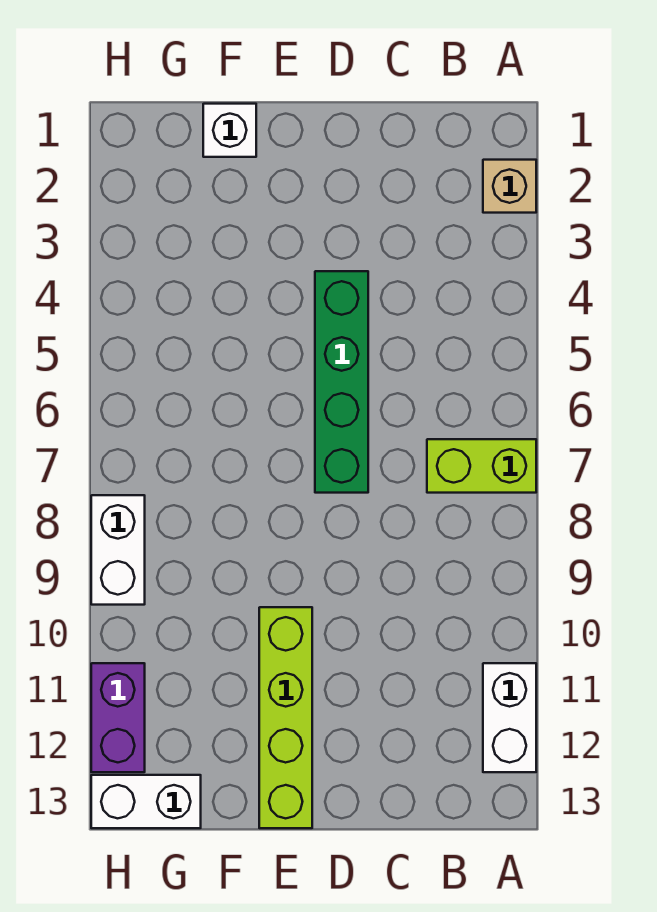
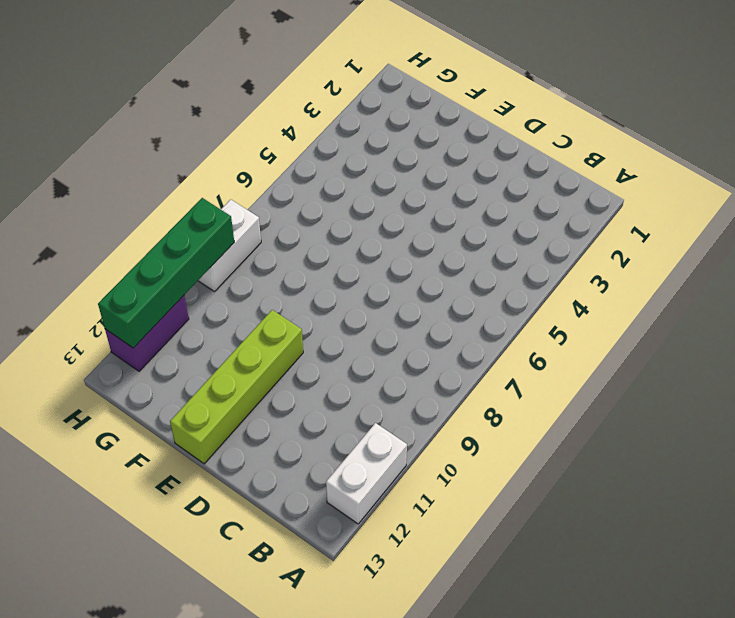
green 1x4 brick [98,198,234,348] -> green 1x4 brick moved to [315,271,368,493]
none -> tan 1x1 brick [483,160,536,213]
none -> lime 1x2 brick [427,439,536,493]

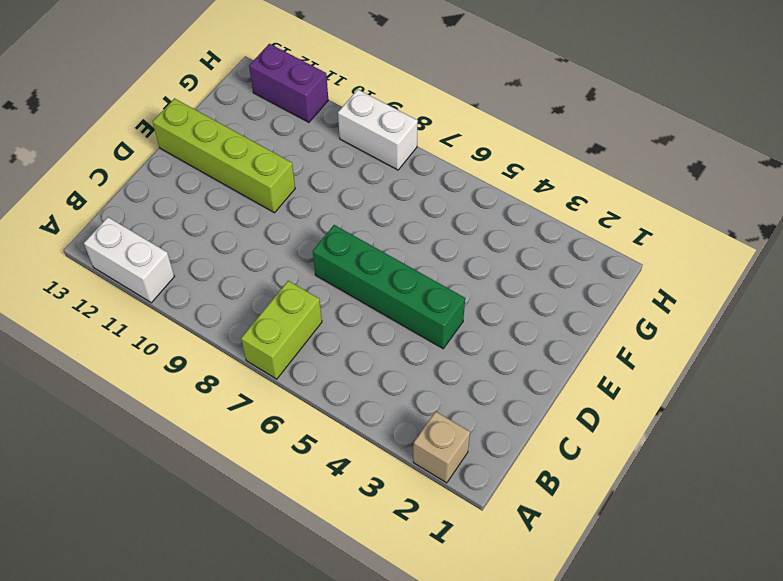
none -> white 1x1 brick [203,104,256,157]
none -> white 1x2 brick [91,775,201,828]

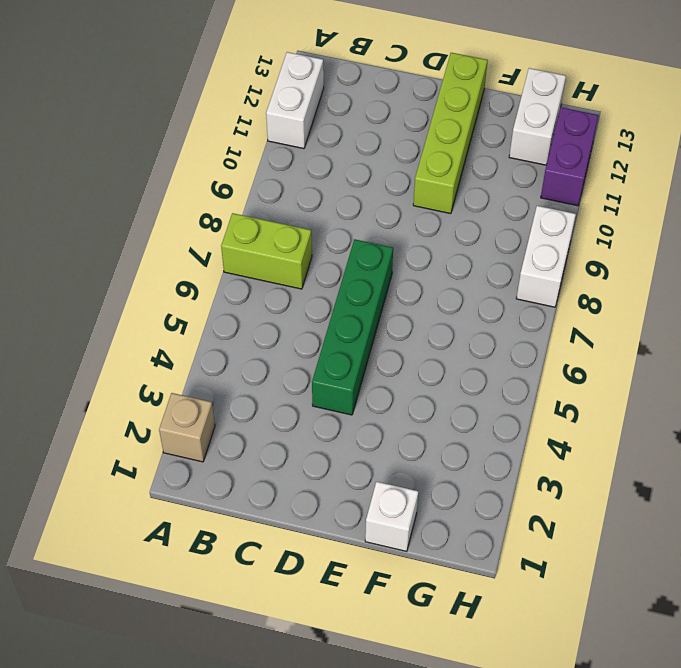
white 1x2 brick [509,68,566,165] -> white 1x2 brick turned to [91,775,201,828]

